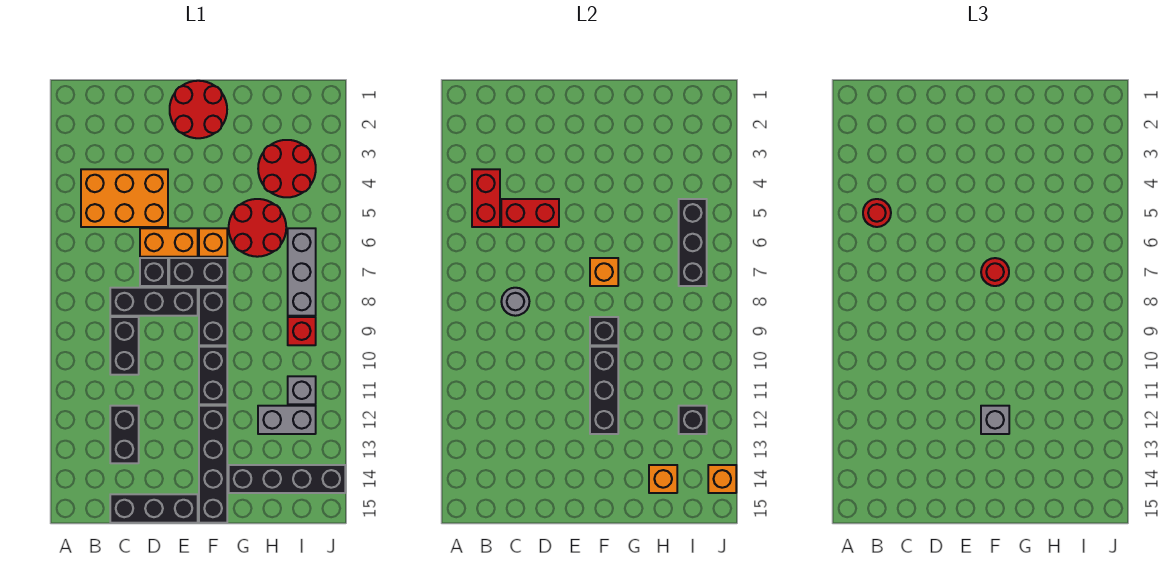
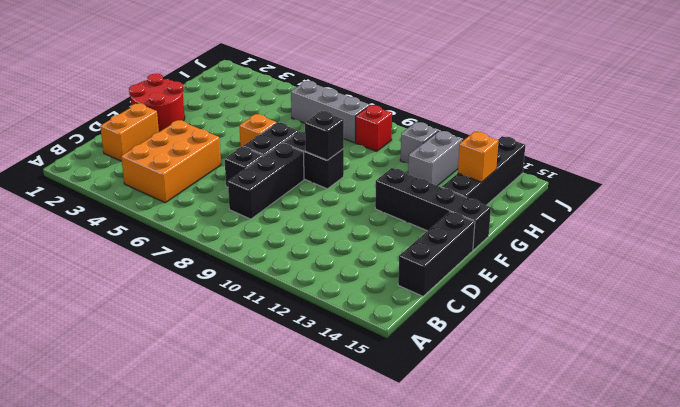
orange 1x2 brick [100,103,159,161] -> orange 1x2 brick moved to [140,228,198,257]
none -> black 1x2 brick [110,317,139,375]
none -> black 1x2 brick [110,406,139,463]
none -> black 1x2 brick [199,347,227,404]
none -> red 2x2 round brick [229,199,286,257]

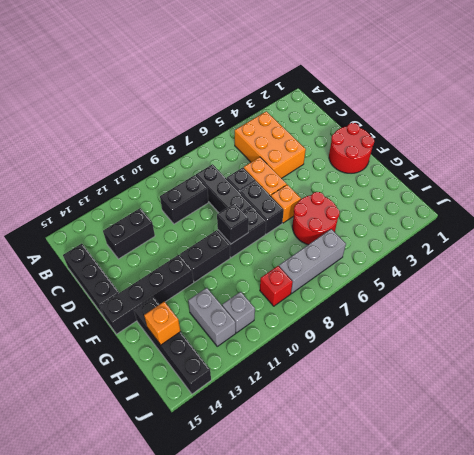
none -> red 2x2 round brick [258,140,316,197]
none -> red 1x2 brick [472,169,500,227]
none -> red 1x2 brick [501,199,559,227]
none -> grey 1x1 round brick [501,288,529,316]

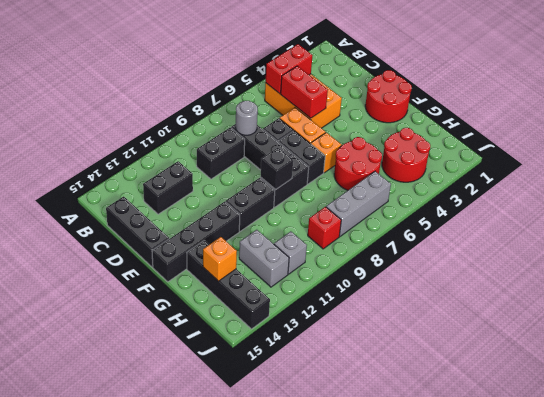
none -> orange 1x1 brick [590,258,618,286]
none -> black 1x3 brick [590,347,618,434]
none -> black 1x3 brick [679,199,707,286]
none -> black 1x1 brick [679,406,707,434]

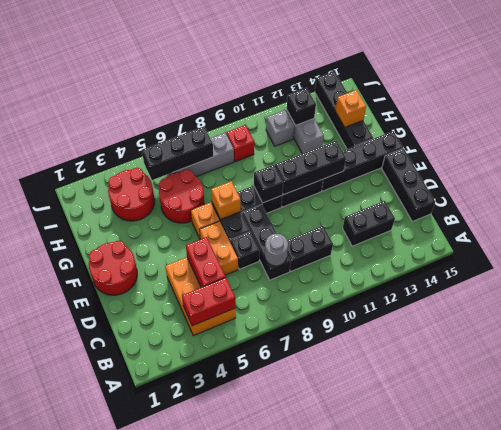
none -> orange 1x1 brick [708,465,736,493]
none -> red 1x1 round brick [863,199,891,227]
none -> red 1x1 round brick [981,258,1009,286]
none -> grey 1x1 brick [981,406,1009,434]

